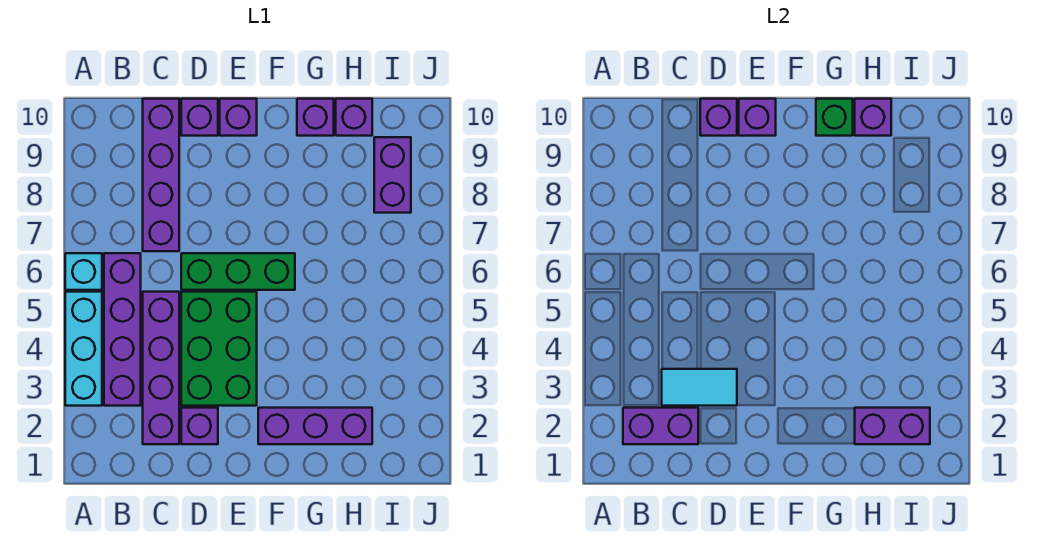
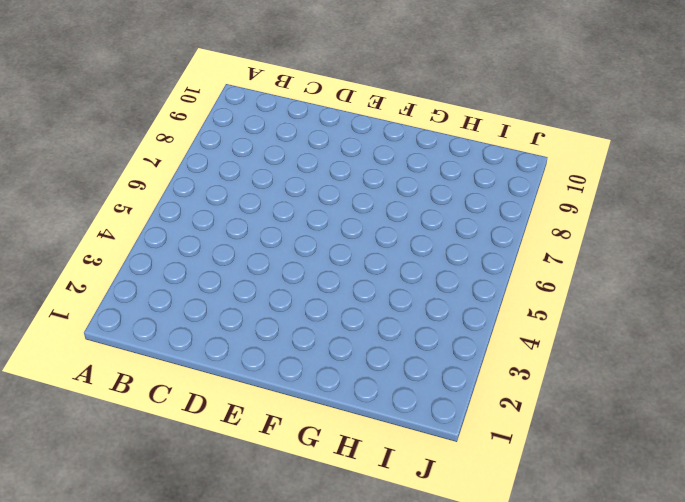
none -> cyan 1x3 brick [65,292,102,406]
none -> cyan 1x1 brick [65,253,102,290]
none -> purple 1x4 brick [104,253,141,406]

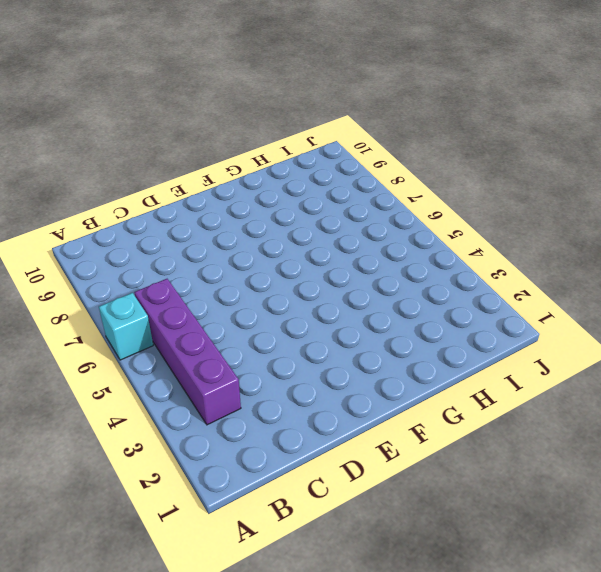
none -> cyan 1x3 brick [65,292,102,406]
none -> purple 1x4 brick [143,292,179,444]
none -> purple 1x4 brick [143,99,179,251]

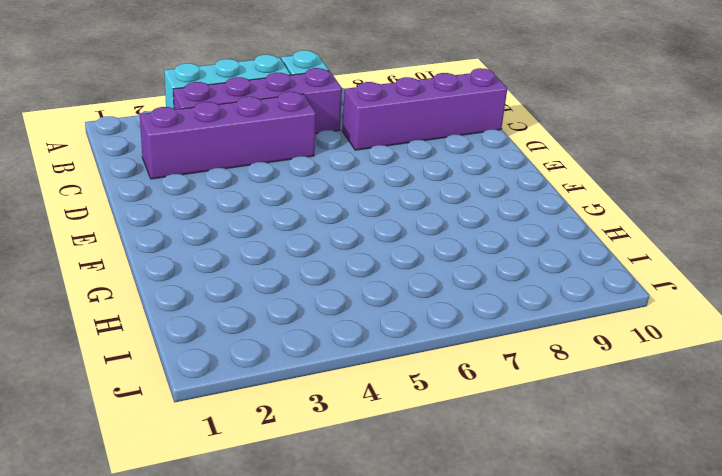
none -> purple 1x1 brick [181,408,218,444]
none -> green 2x3 brick [181,292,257,406]
none -> green 1x3 brick [181,253,295,290]

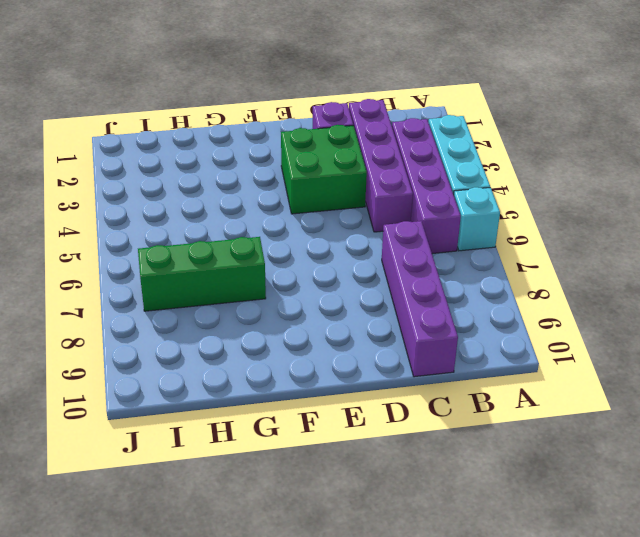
green 2x2 brick [281,125,367,214] -> green 2x3 brick [181,292,257,406]
green 1x3 brick [138,237,266,311] -> green 1x3 brick moved to [181,253,295,290]
none -> purple 1x1 brick [181,99,218,136]
none -> purple 1x1 brick [220,99,257,136]
none -> purple 1x3 brick [258,408,372,444]

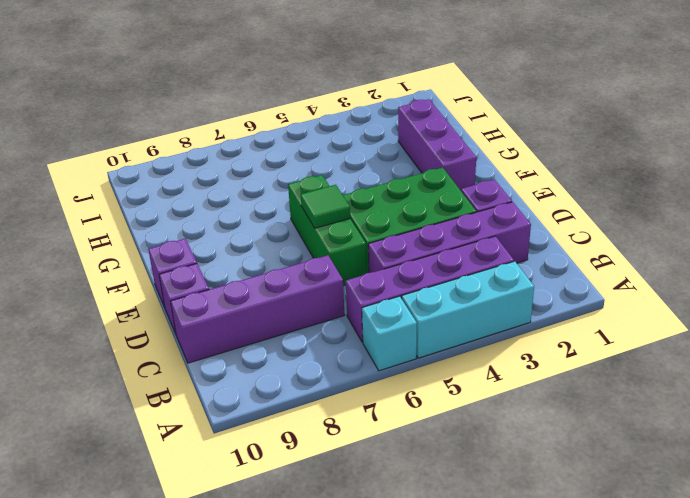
green 1x1 tile [301,185,350,228] -> none
none -> purple 1x1 brick [297,99,334,136]
none -> purple 1x1 brick [336,99,372,136]
none -> purple 1x2 brick [374,137,411,213]

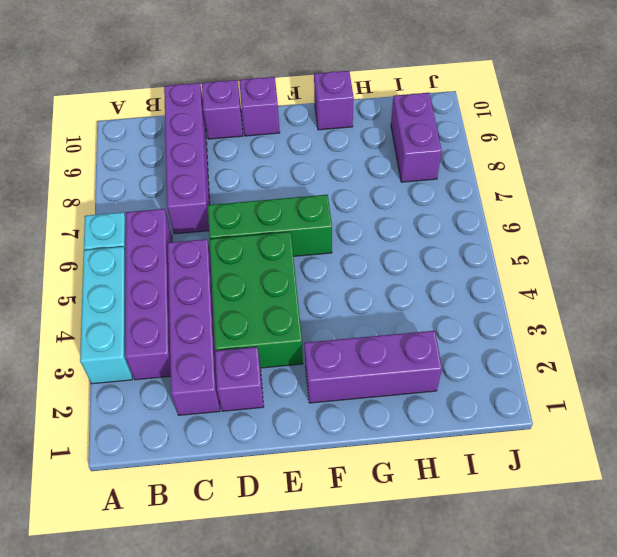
none -> purple 1x1 brick [336,99,372,136]
none -> purple 1x2 brick [623,408,698,444]
none -> cyan 1x2 tile [662,369,737,406]

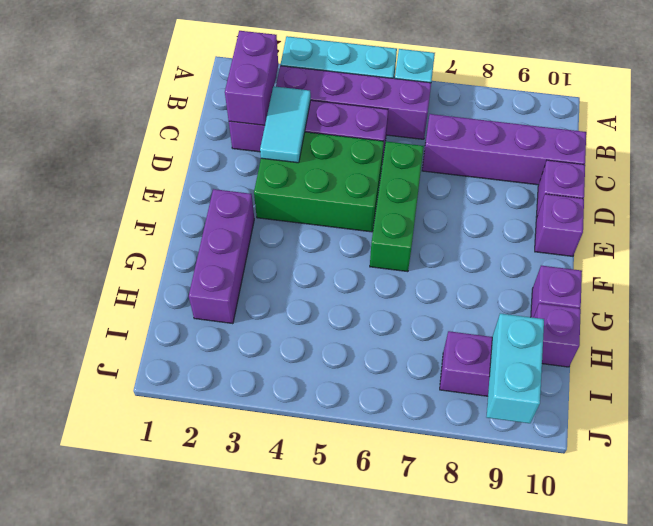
cyan 1x2 brick [487,313,544,423] -> none
none -> purple 1x1 brick [181,408,218,444]
none -> purple 1x1 brick [700,99,737,136]
none -> purple 1x1 brick [739,99,776,136]

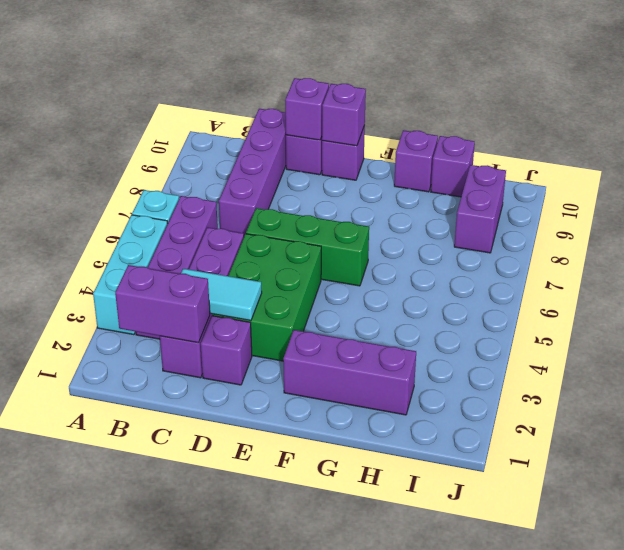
none -> green 1x1 brick [816,99,853,136]
none -> purple 1x2 brick [855,408,930,444]
none -> purple 1x1 brick [855,99,891,136]

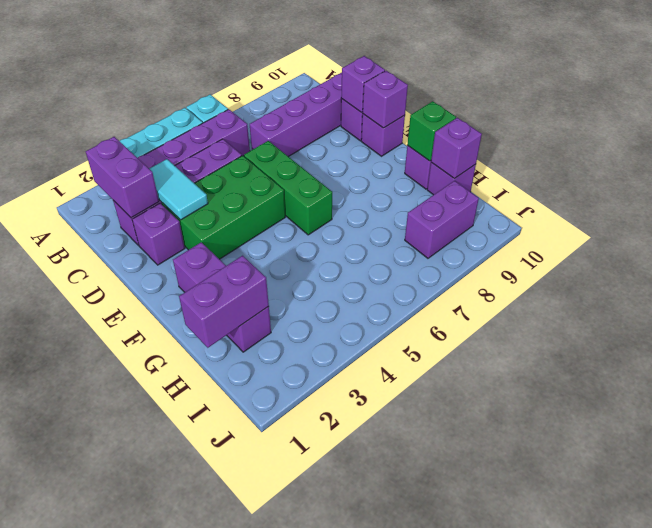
purple 1x2 brick [179,256,269,348] -> purple 1x2 brick turned to [855,408,930,444]

